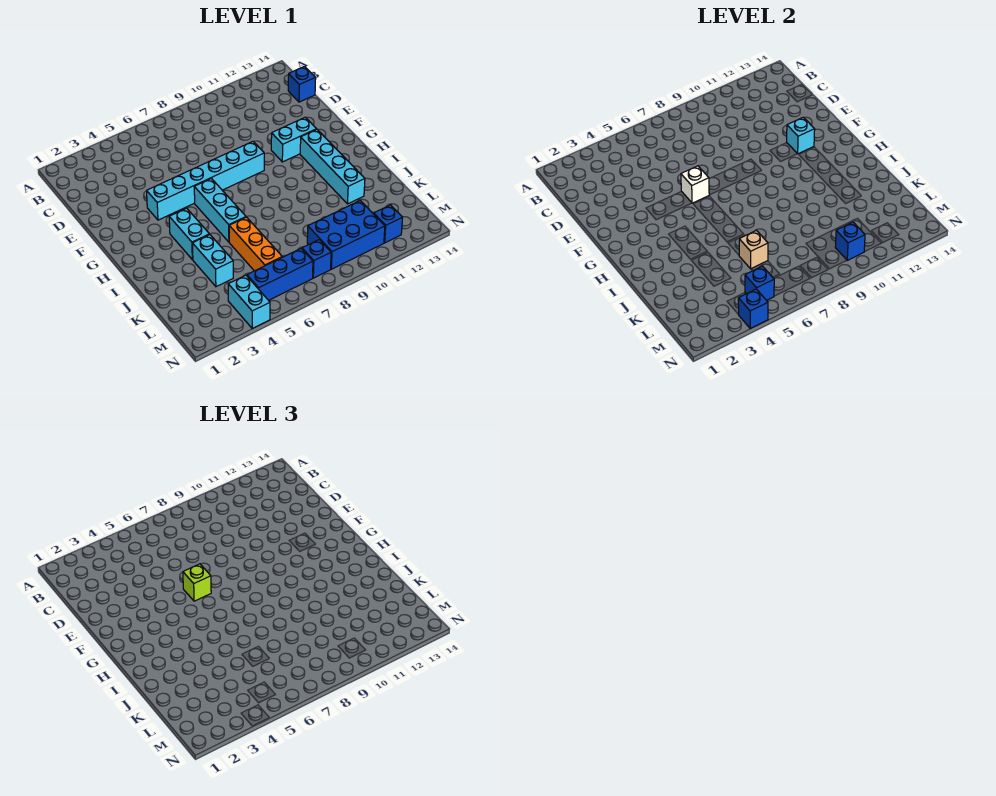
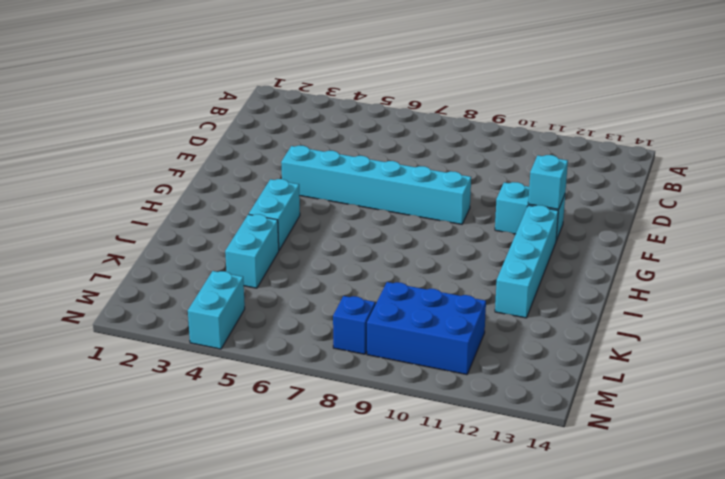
none -> blue 1x1 brick [288,66,316,102]
none -> cyan 1x3 brick [194,179,246,242]
none -> orange 1x3 brick [229,217,282,271]

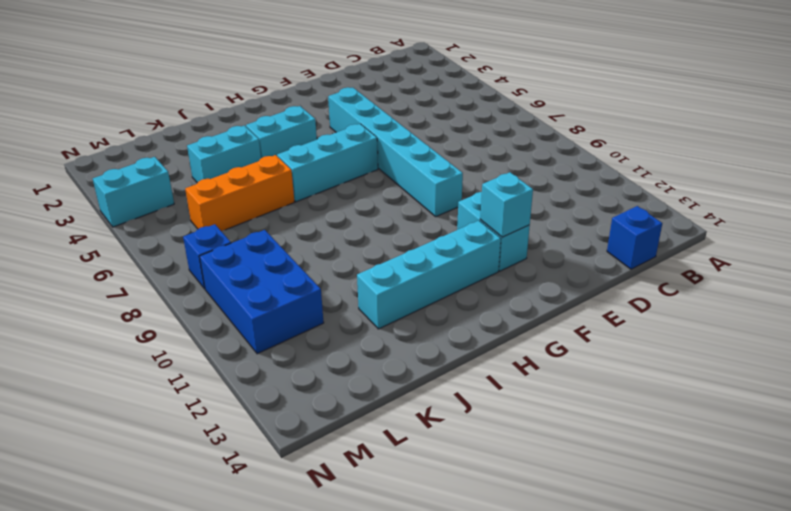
none -> blue 1x3 brick [247,249,313,300]
none -> blue 1x1 brick [374,205,403,243]
none -> white 1x1 brick [681,166,709,203]

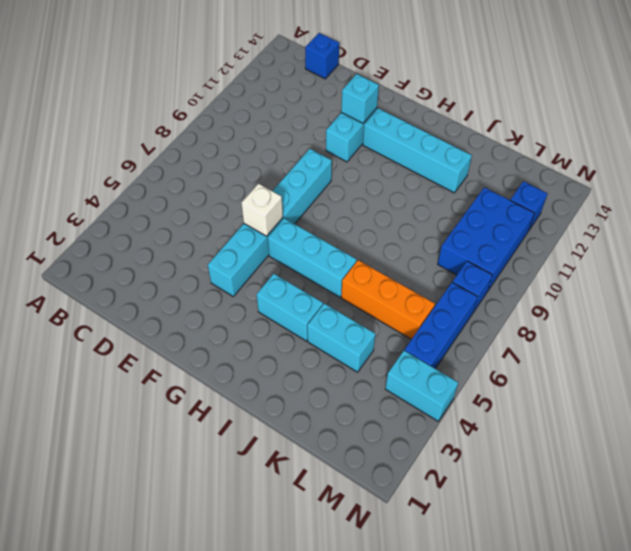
none -> tan 1x1 brick [739,231,768,269]
none -> blue 1x1 brick [745,266,774,300]
none -> blue 1x1 brick [835,222,865,260]

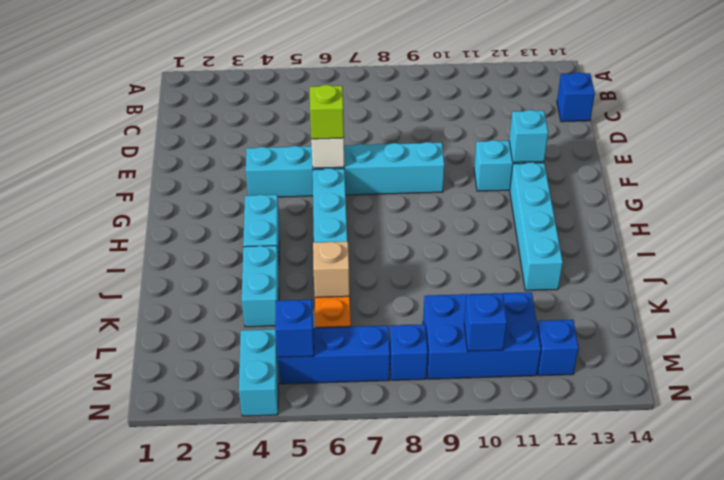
none -> blue 1x1 brick [738,289,768,329]

